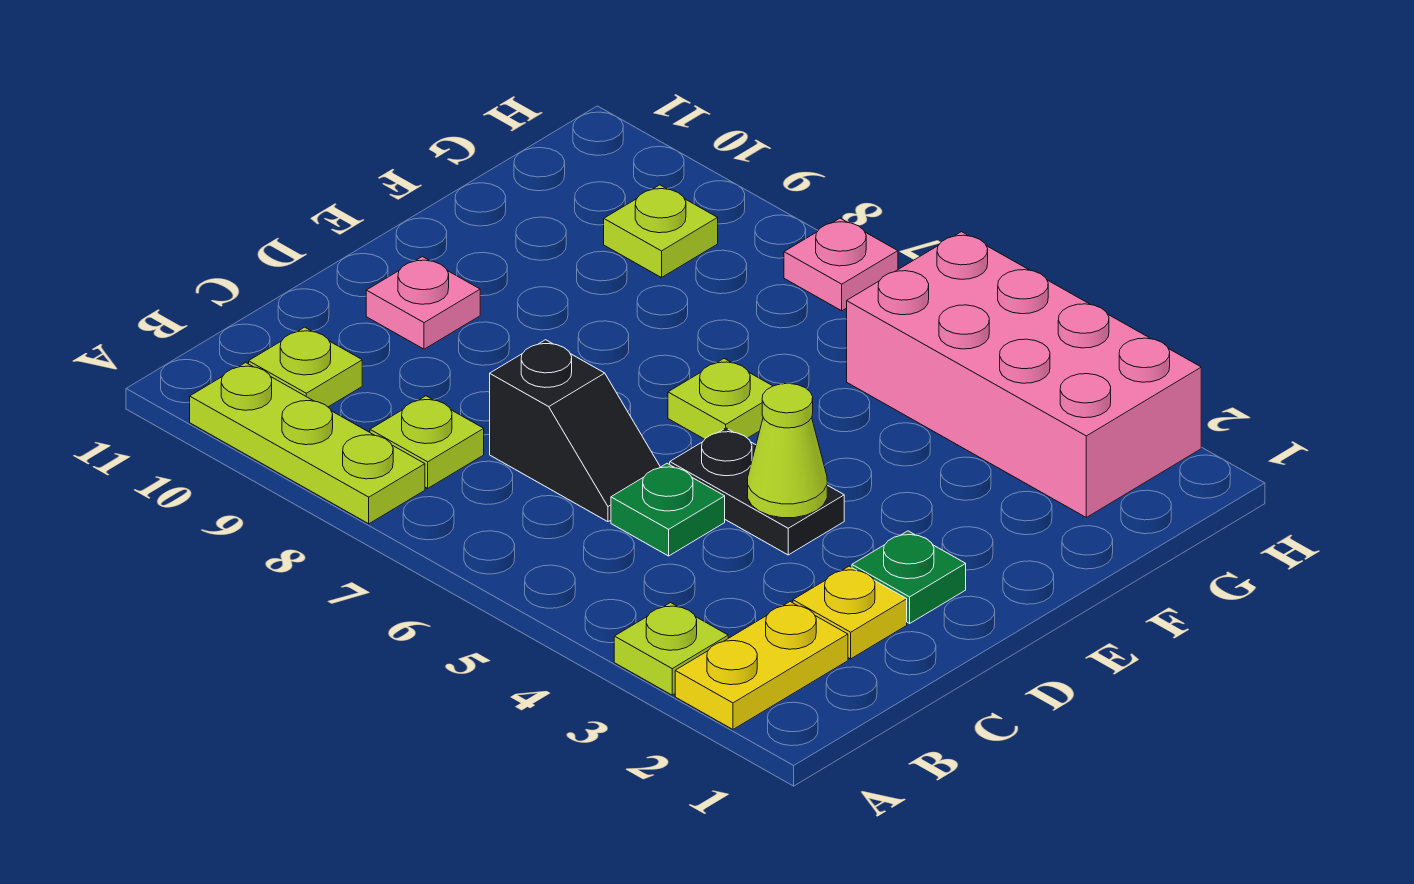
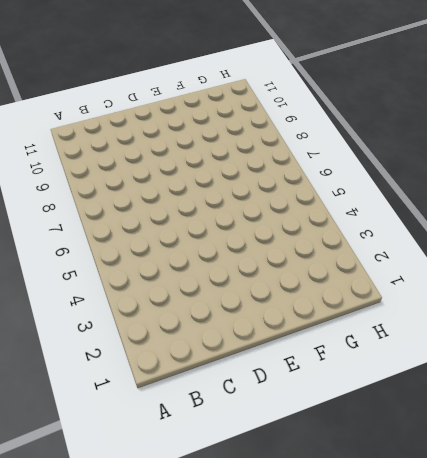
none -> yellow 1x2 plate [675,602,848,729]
none -> lime 1x1 plate [614,603,728,695]
none -> lime 1x3 plate [190,363,425,524]

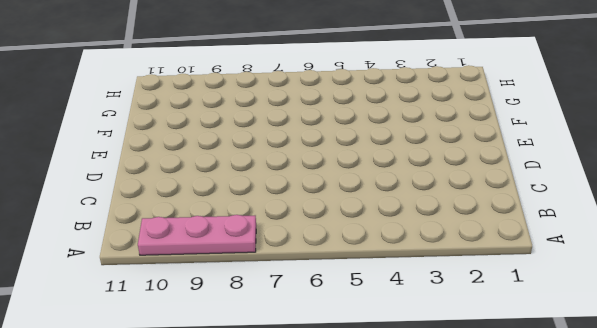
pink 1x3 plate [138,215,256,255] -> lime 1x3 plate [190,363,425,524]
none -> yellow 1x2 plate [675,602,848,729]
none -> lime 1x1 plate [614,603,728,695]
none -> lime 1x1 plate [370,396,484,488]

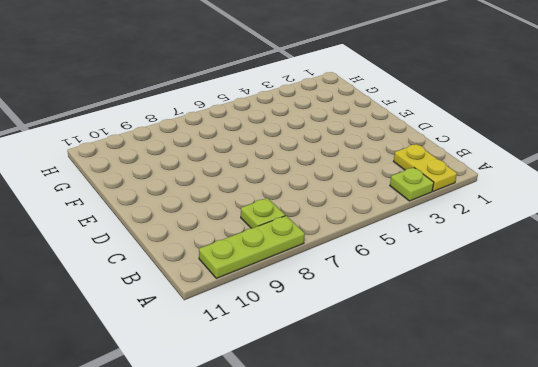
none -> lime 1x1 plate [249,327,362,407]
none -> yellow 1x1 plate [793,566,907,659]
none -> green 1x1 plate [611,464,725,556]

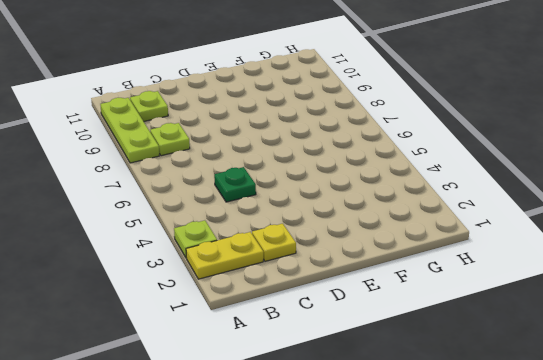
none -> black 1x2 slope [490,340,660,522]
none -> green 1x1 plate [852,531,966,623]
none -> black 1x2 plate [670,428,844,555]

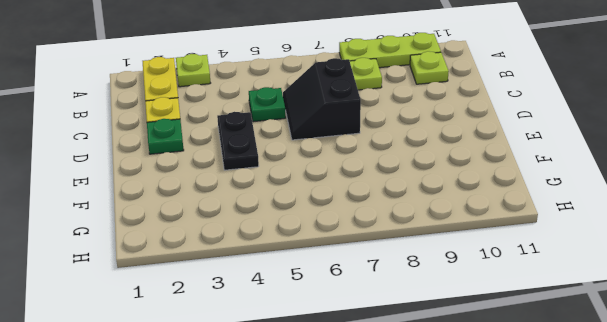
black 2x2 slope [283,58,361,140] -> black 1x2 slope [490,340,660,522]
black 1x2 plate [217,112,259,170] -> black 1x2 plate turned to [670,428,844,555]
none -> pink 1x1 plate [366,257,480,349]
none -> lime 1x1 plate [668,359,772,439]
none -> pink 2x4 brick [847,232,1201,517]

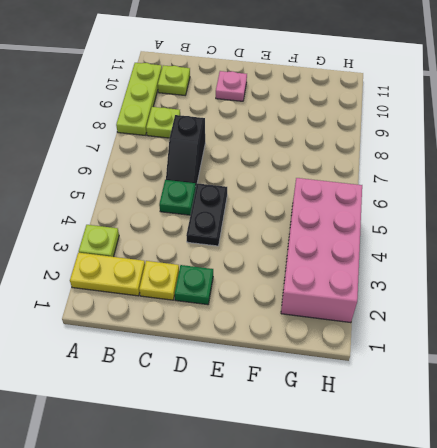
none -> lime 1x1 plate [668,359,772,439]
none -> lime 1x1 plate [604,185,718,278]
none -> pink 1x1 plate [784,218,898,311]

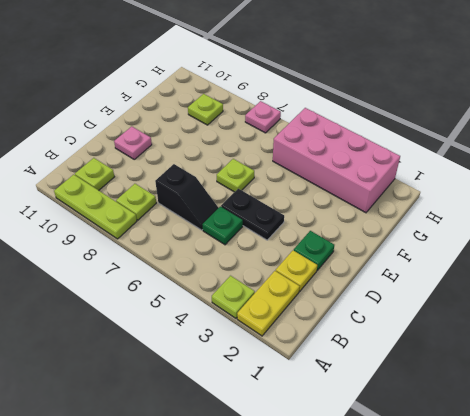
none -> lime 1x1 cone [748,384,827,518]

